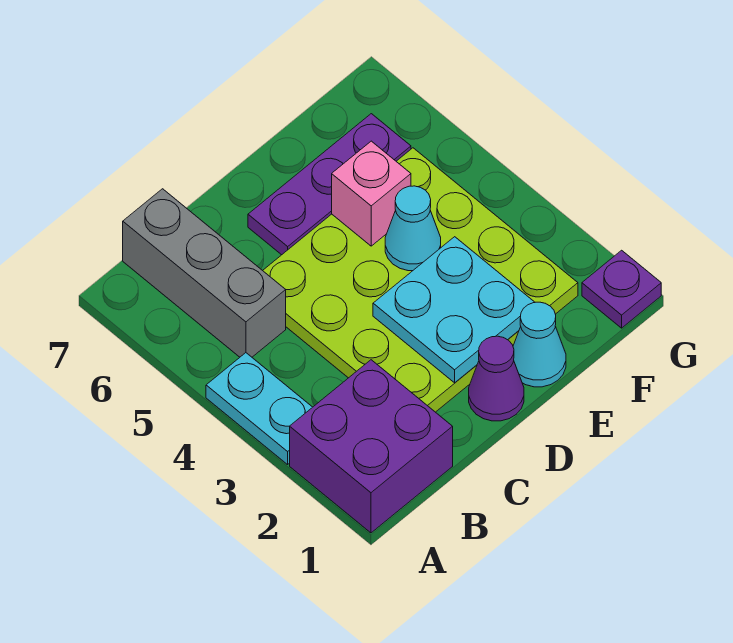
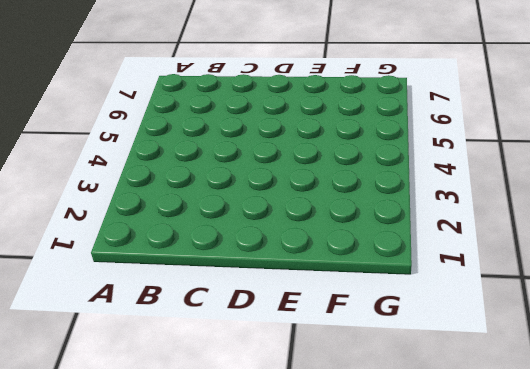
none -> purple 2x2 brick [290,360,453,533]
none -> cyan 1x2 plate [206,353,312,465]

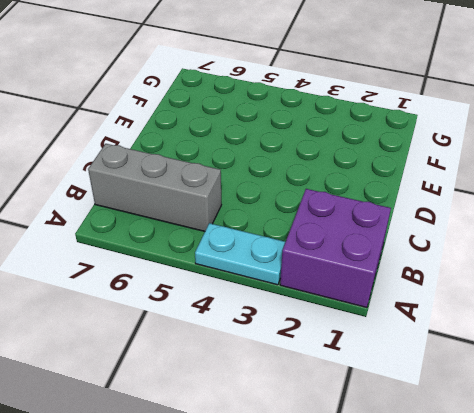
none -> lime 4x4 plate [263,148,578,412]
none -> purple 1x1 cone [469,336,524,421]

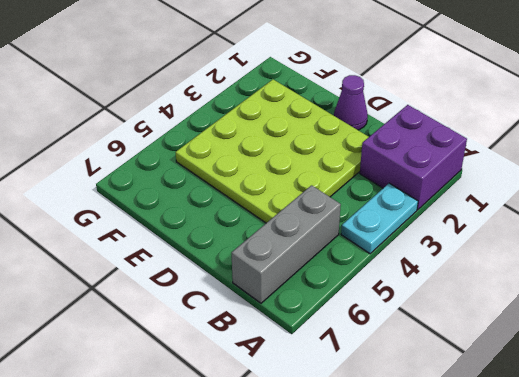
none -> purple 1x3 plate [248,114,411,255]
none -> cyan 1x1 cone [513,302,566,387]

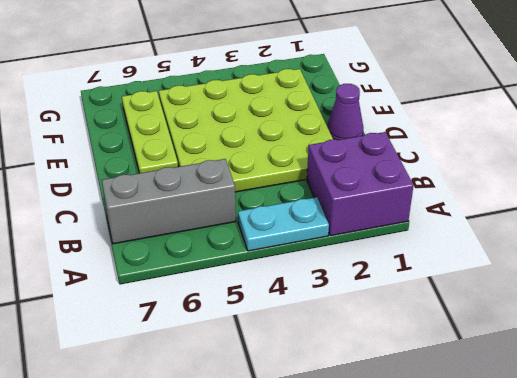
lime 1x3 plate [122,91,178,173] -> purple 1x3 plate [248,114,411,255]
none -> cyan 1x1 cone [513,302,566,387]
none -> purple 1x1 plate [582,250,661,328]

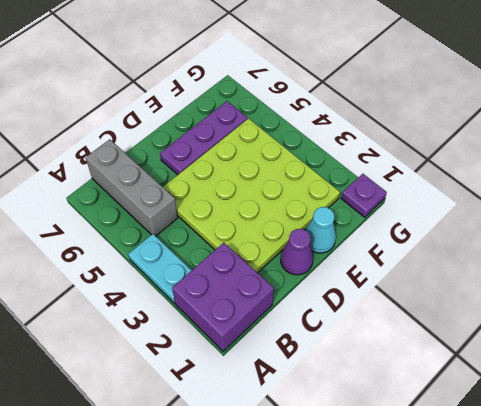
none -> cyan 2x2 plate [373,237,535,383]
none -> cyan 1x1 cone [385,186,441,271]

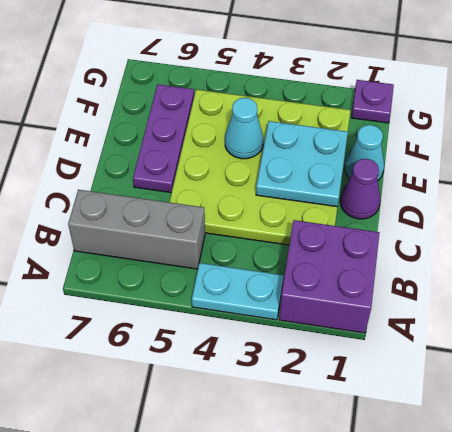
none -> pink 1x1 brick [332,141,411,246]

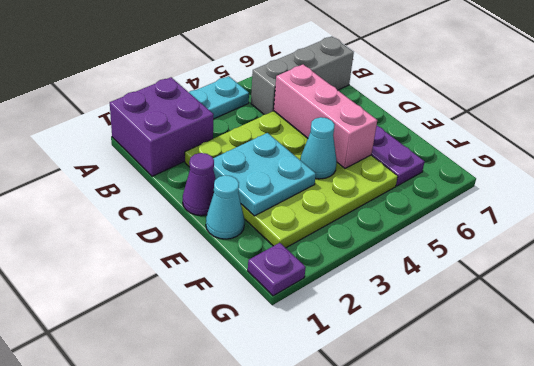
pink 1x3 brick [274,64,377,168] -> pink 1x1 brick [332,141,411,246]

